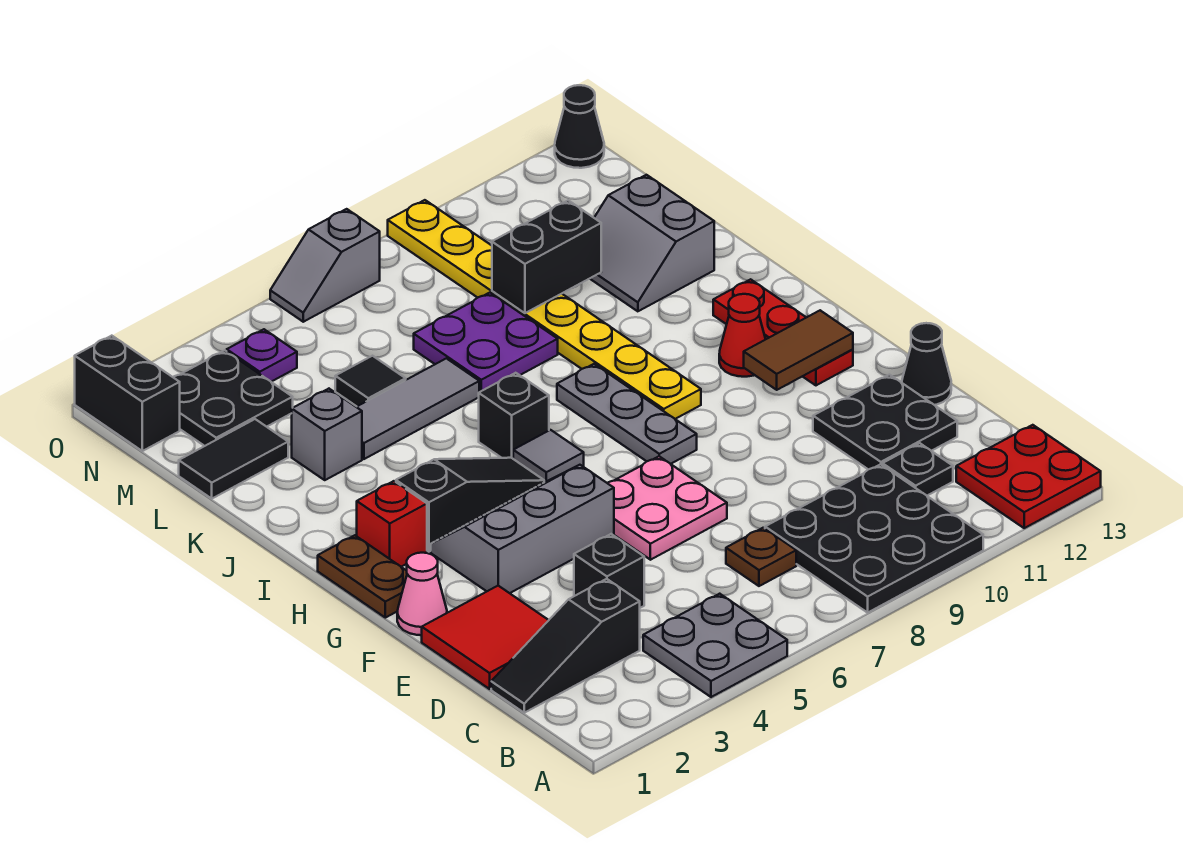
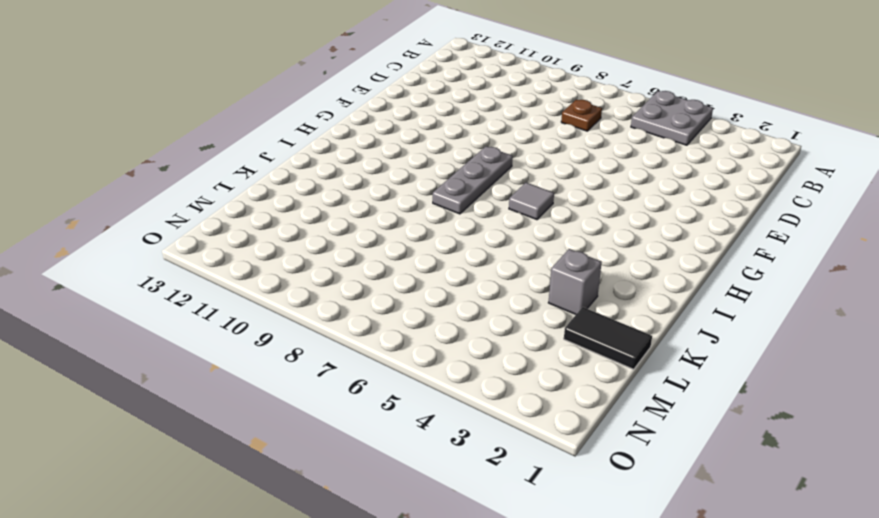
none -> black 3x3 plate [765,464,983,613]
none -> red 2x2 plate [956,425,1101,528]
none -> black 1x3 slope [491,579,640,713]
none -> black 1x1 plate [883,443,953,496]

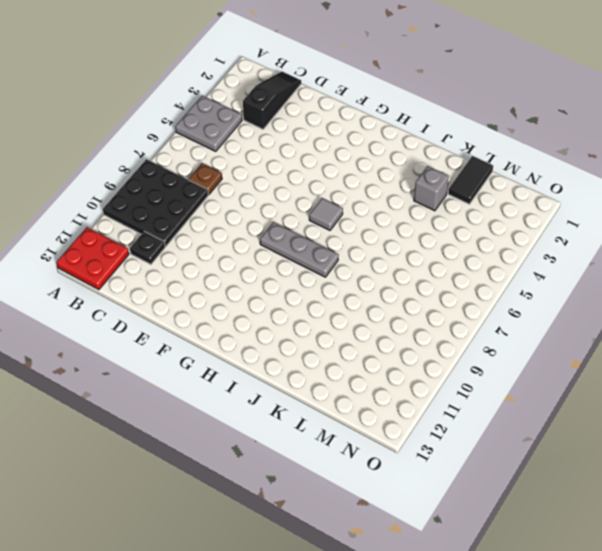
none -> red 2x2 tile [422,586,549,689]
none -> black 1x1 brick [574,534,644,608]
none -> black 2x2 plate [813,375,957,470]
none -> pink 2x2 plate [608,456,727,560]

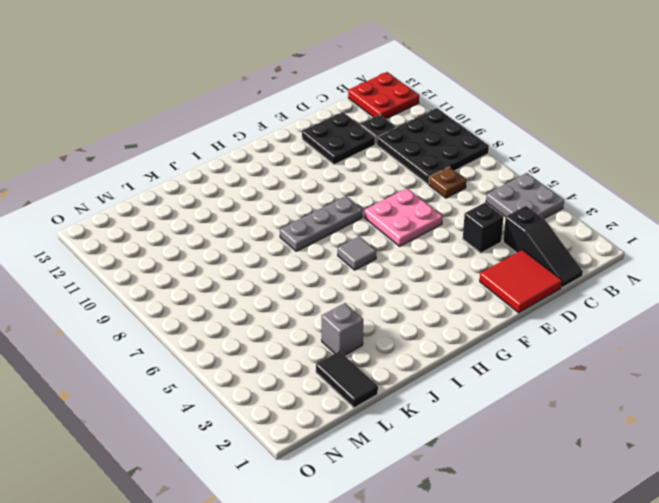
none -> black 1x1 cone [902,323,951,405]
none -> pink 1x1 cone [397,553,447,635]
none -> grey 2x3 slope [431,465,614,593]
none -> brown 1x2 plate [318,535,407,618]

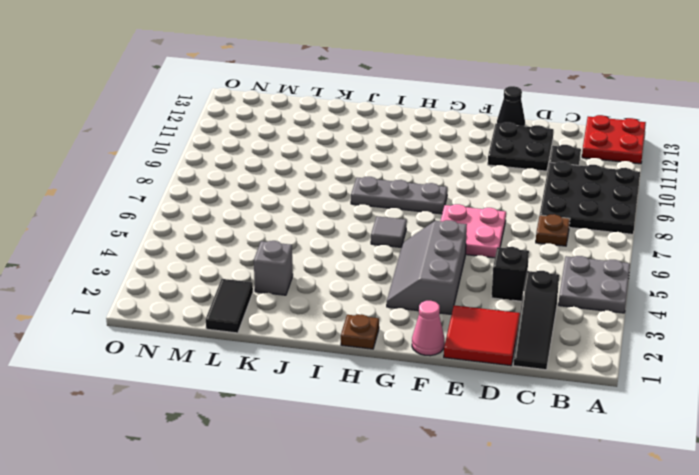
brown 1x1 plate [341,314,379,349] -> brown 1x2 plate [318,535,407,618]
none -> red 1x3 plate [713,279,853,385]
none -> red 1x1 brick [357,481,427,567]
none -> black 1x3 slope [396,458,544,552]
none -> yellow 1x8 plate [388,200,701,419]

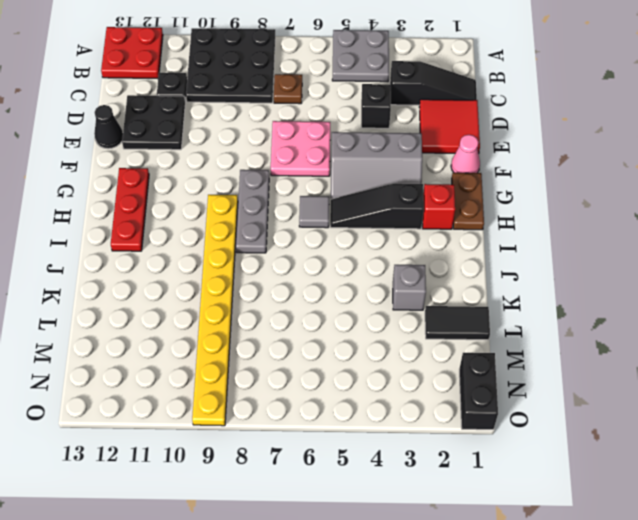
none -> red 1x1 cone [719,294,766,377]
none -> black 1x1 brick [479,373,549,458]
none -> grey 1x3 tile [357,358,479,459]
none -> purple 2x2 plate [414,293,558,392]

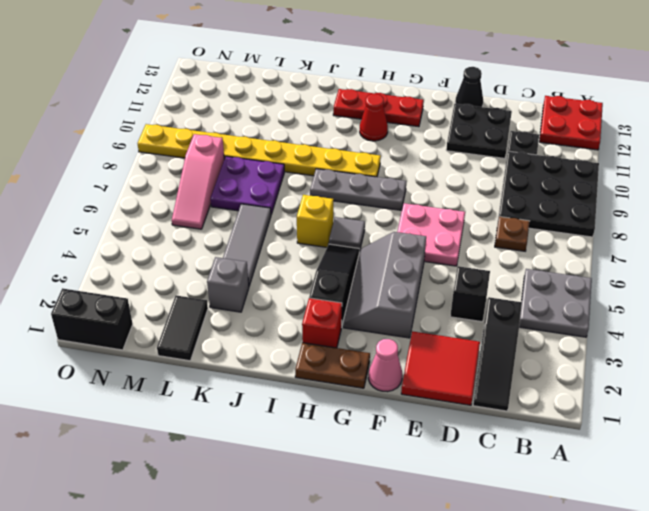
yellow 1x1 brick [297,195,333,247] -> black 1x1 brick [479,373,549,458]
pink 1x3 slope [172,134,224,229] -> none
none -> grey 2x2 slope [590,175,714,311]
none -> black 1x1 tile [335,356,406,406]
none -> black 2x2 plate [173,350,293,446]
none -> purple 1x1 plate [227,329,297,382]

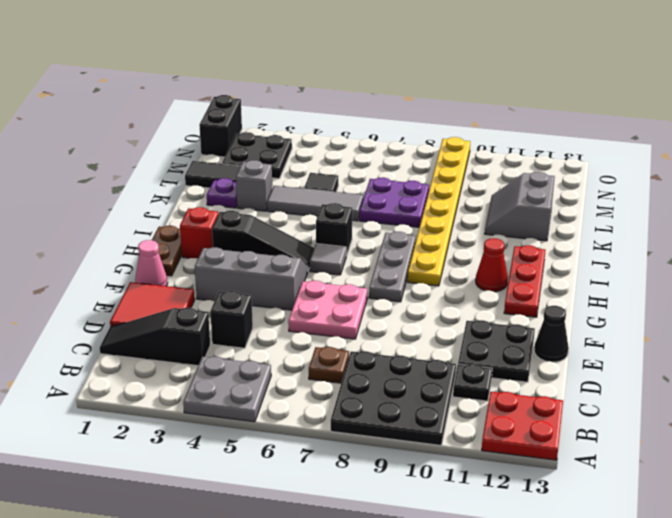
purple 1x1 plate [207,178,237,208] -> purple 1x1 plate moved to [227,329,297,382]
none -> grey 1x2 slope [270,209,380,322]
none -> black 1x1 cone [555,85,604,168]
none -> brown 1x2 tile [744,310,853,390]
none -> black 1x2 brick [492,200,601,313]

